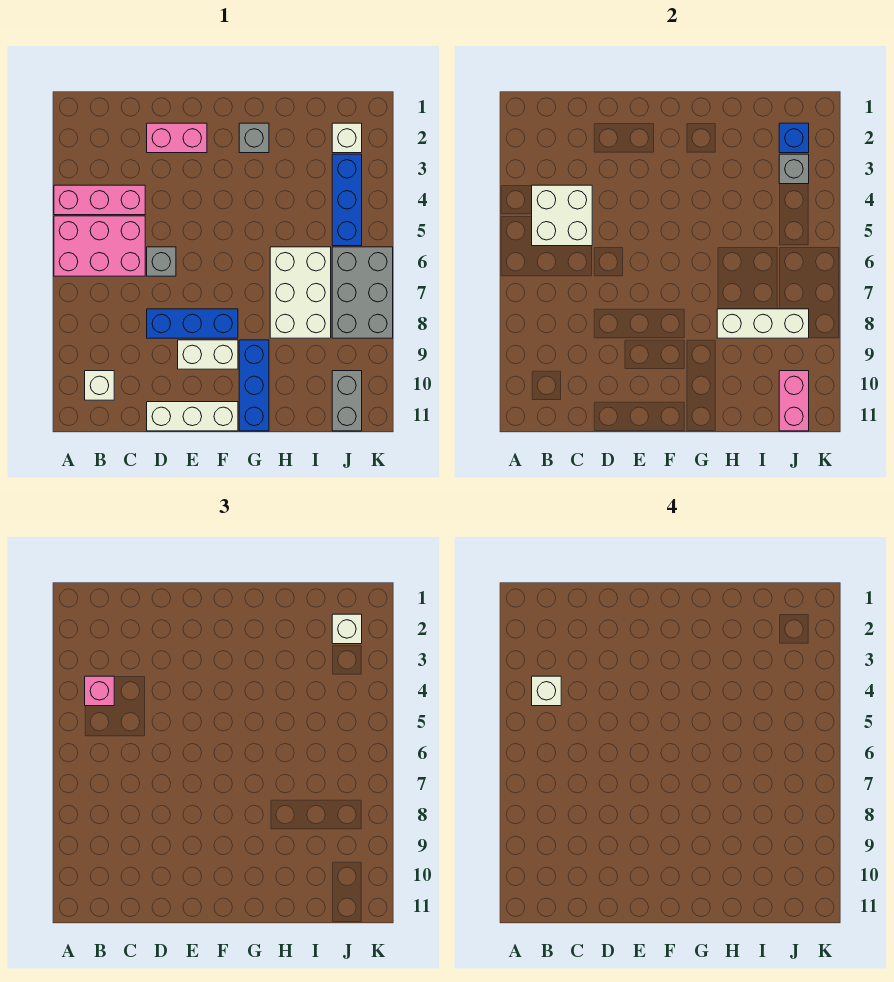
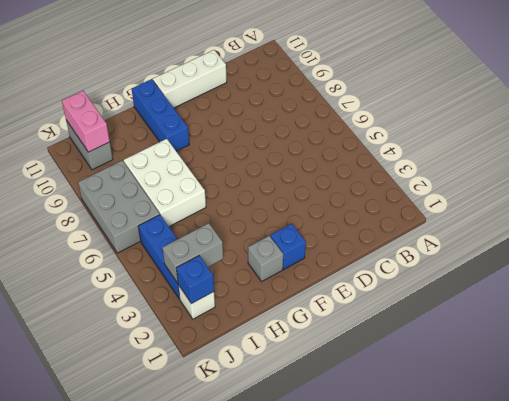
blue 1x1 brick [271,224,306,269] -> none
grey 1x2 brick [163,223,223,283] -> grey 1x1 brick [779,154,809,184]
none -> pink 1x3 brick [54,185,145,215]
none -> pink 2x3 brick [54,216,145,276]
none -> white 1x1 brick [85,371,114,400]

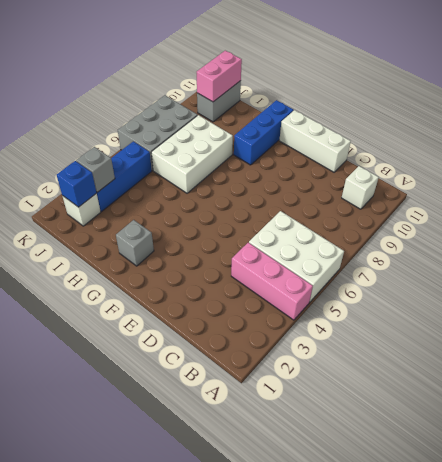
white 2x3 brick [249,211,344,302] -> pink 2x3 brick [54,216,145,276]
none -> pink 1x2 brick [147,123,207,153]
none -> grey 1x1 brick [147,247,176,276]
none -> blue 1x3 brick [147,309,238,338]

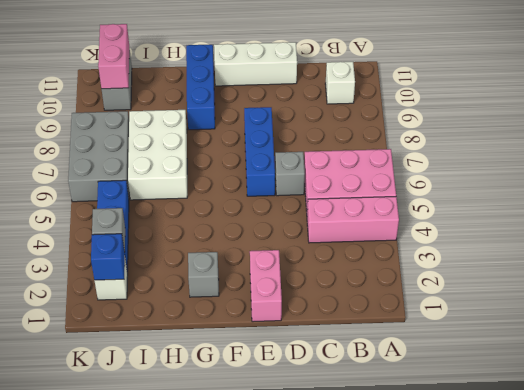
pink 1x2 brick [250,250,282,322] -> pink 1x2 brick turned to [147,123,207,153]
blue 1x3 brick [244,107,275,196] -> blue 1x3 brick turned to [147,309,238,338]
none -> white 1x2 brick [178,340,238,369]
none -> white 2x2 brick [532,185,592,246]
none -> white 1x3 brick [717,309,809,338]

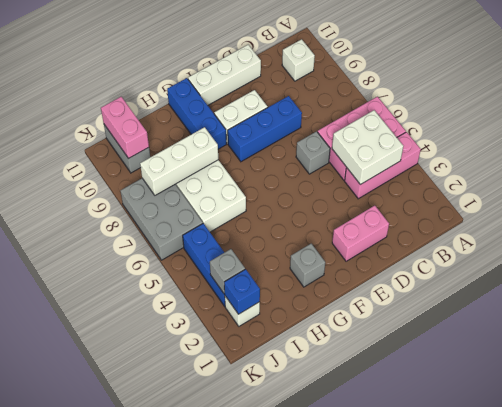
none -> pink 1x1 brick [85,676,114,706]
none -> white 1x1 brick [332,614,362,644]
none -> white 1x1 brick [532,676,561,706]

